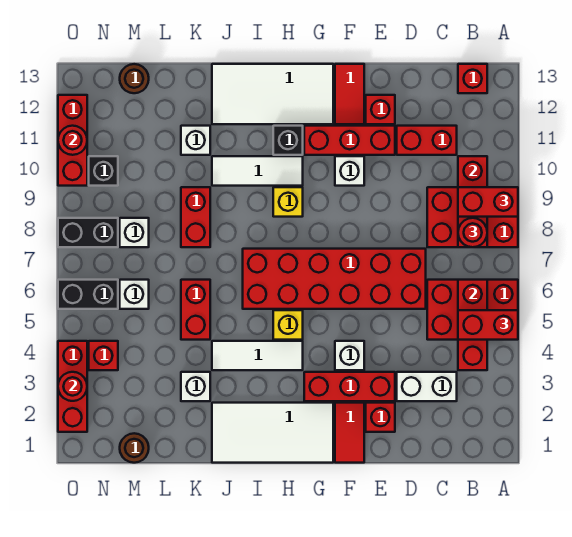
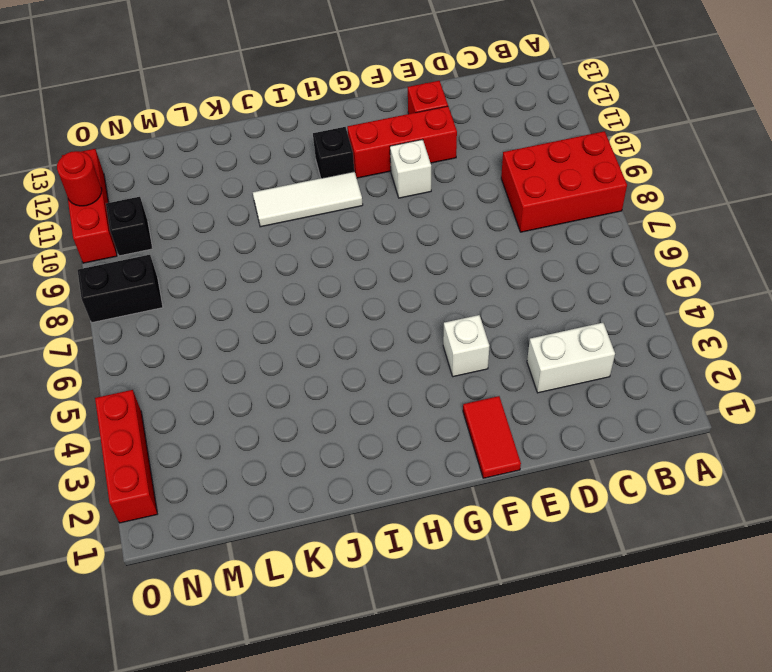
none -> red 2x3 brick [427,280,518,340]
none -> red 1x1 brick [458,64,487,93]
none -> red 1x2 brick [397,126,457,155]
none -> red 2x6 brick [243,249,426,309]

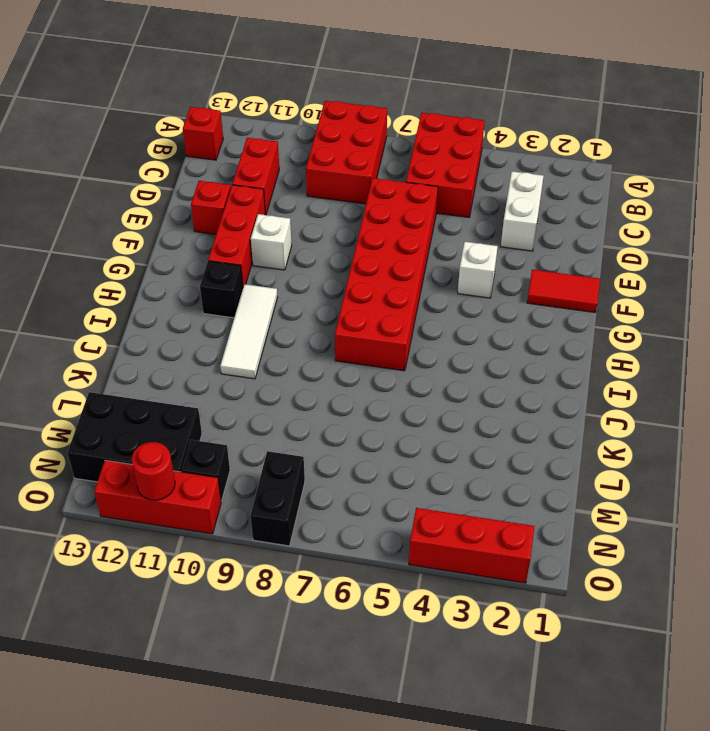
black 2x3 brick [67,392,202,482] -> brown 1x1 round brick [120,64,149,93]
none -> red 1x1 brick [366,403,395,432]
none -> red 1x3 brick [304,372,395,401]
none -> red 1x2 tile [335,64,364,124]
none -> white 2x4 tile [212,403,333,463]

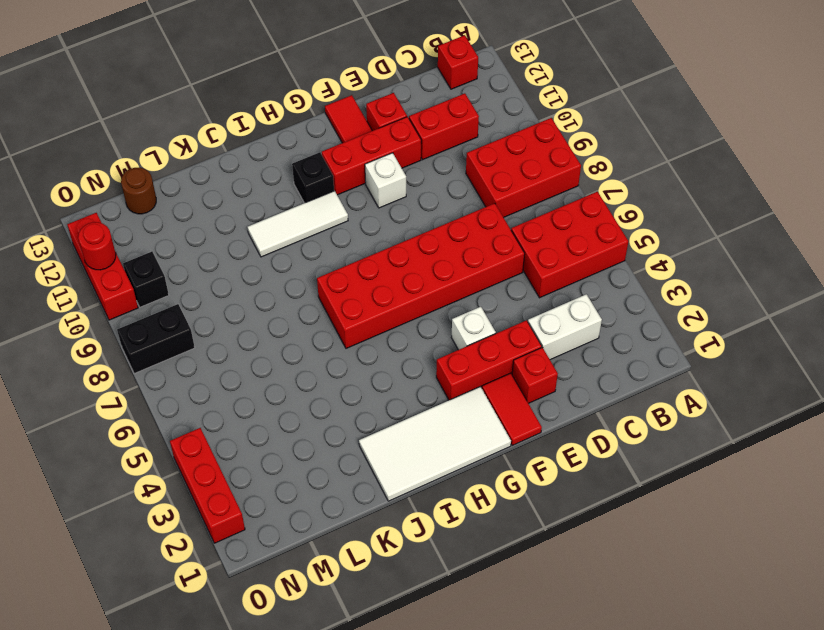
none -> white 2x4 tile [212,64,333,124]
none -> white 1x3 tile [212,341,303,370]
none -> yellow 1x1 brick [273,310,303,340]
none -> yellow 1x1 brick [273,187,303,217]

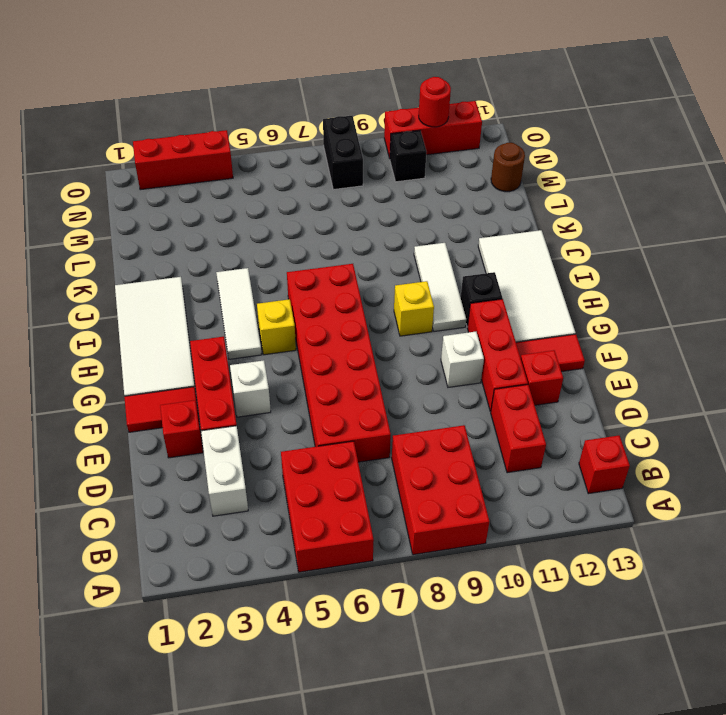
none -> white 1x1 brick [181,372,210,401]
none -> red 1x2 brick [181,280,210,340]
none -> red 1x2 brick [181,187,210,247]
none -> white 1x1 brick [181,126,210,155]

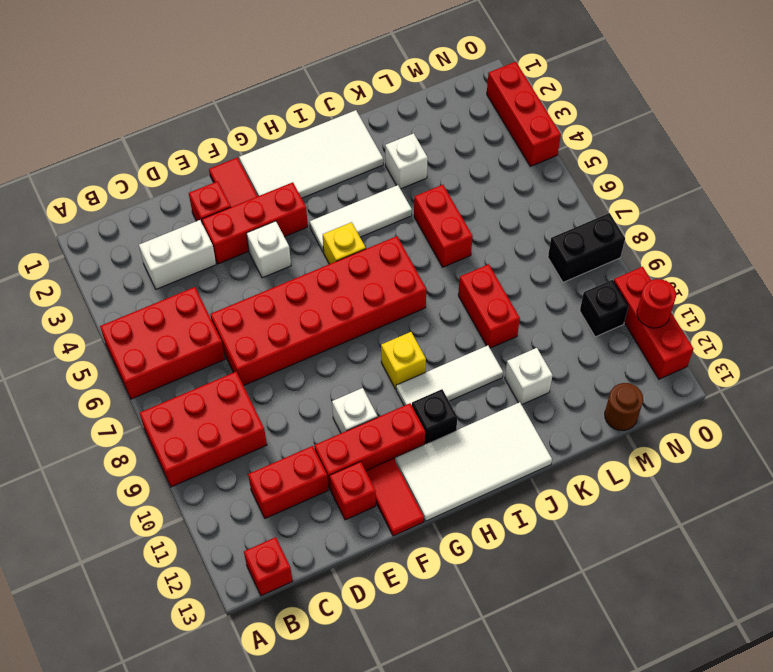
none -> brown 1x1 round brick [120,433,149,463]
none -> white 1x1 brick [120,280,149,309]
none -> white 1x1 brick [120,218,149,247]
none -> red 1x1 brick [89,341,118,370]

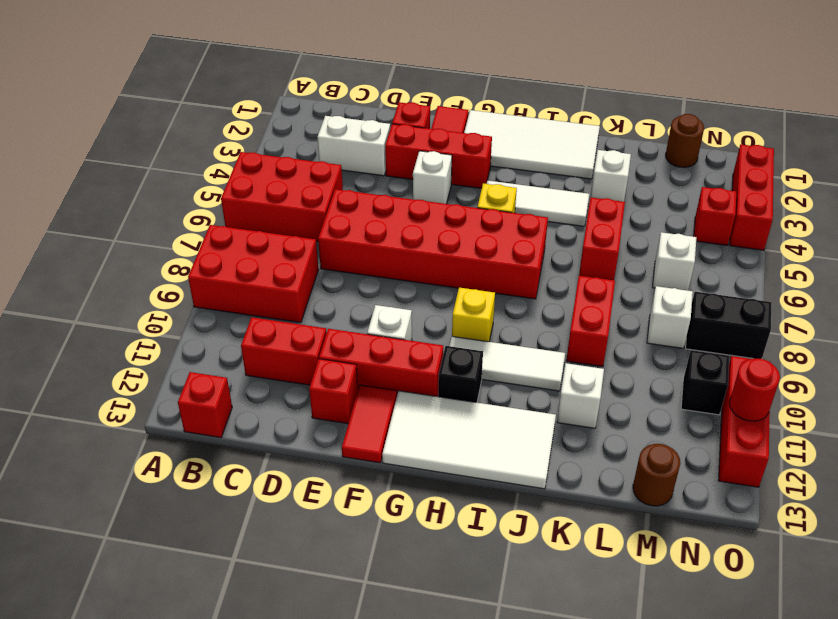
none -> black 1x2 brick [58,280,118,309]
none -> red 1x3 brick [458,280,487,370]
none -> red 1x3 brick [458,156,487,247]
none -> red 1x1 round brick [58,372,87,401]

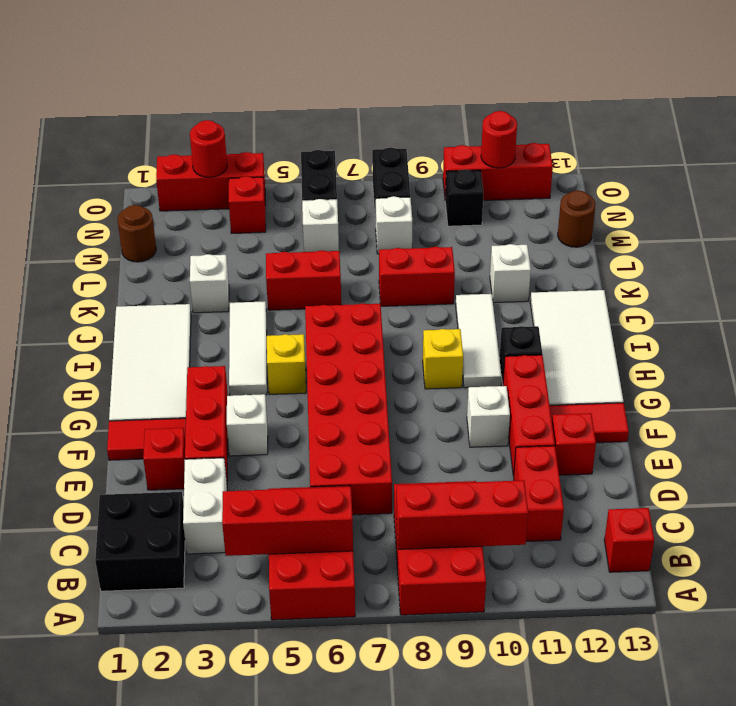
black 2x2 brick [95,492,185,591] -> none
none -> red 1x2 brick [458,310,518,340]
none -> red 1x2 brick [458,187,518,217]
none -> red 1x1 round brick [458,218,487,247]

